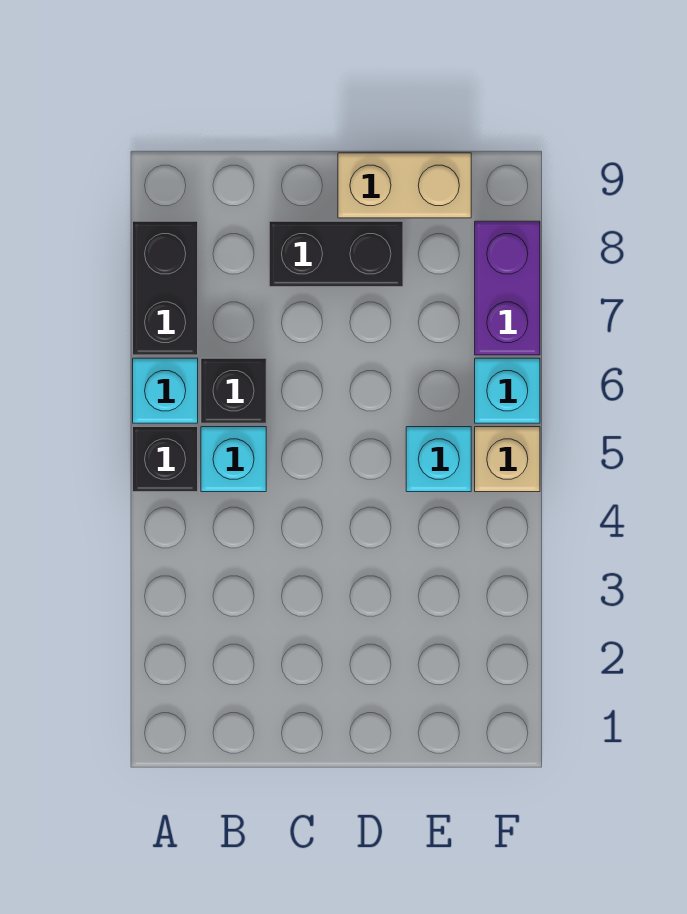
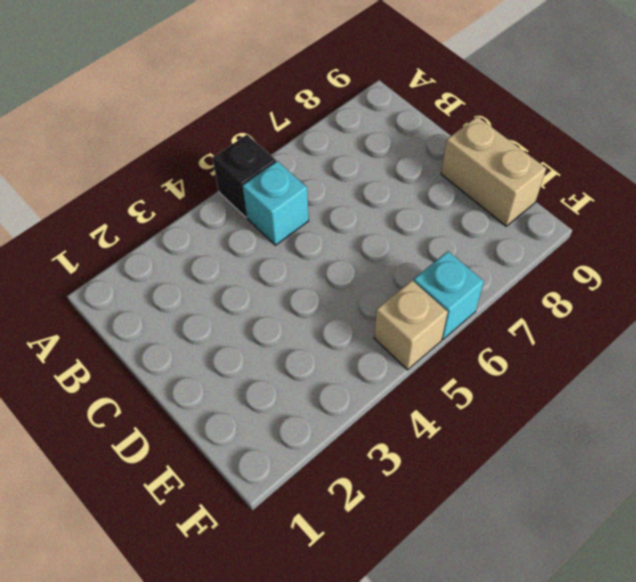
none -> cyan 1x1 brick [133,358,198,423]
none -> black 1x2 brick [133,221,198,355]

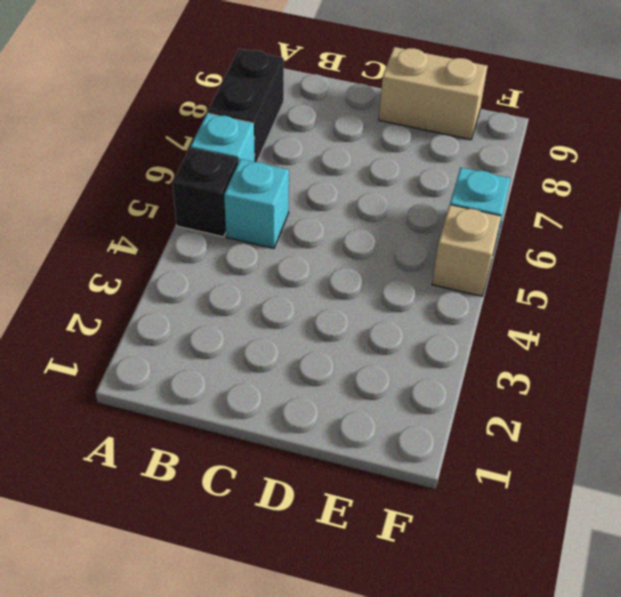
none -> black 1x1 brick [201,358,266,423]
none -> black 1x2 brick [269,221,403,287]

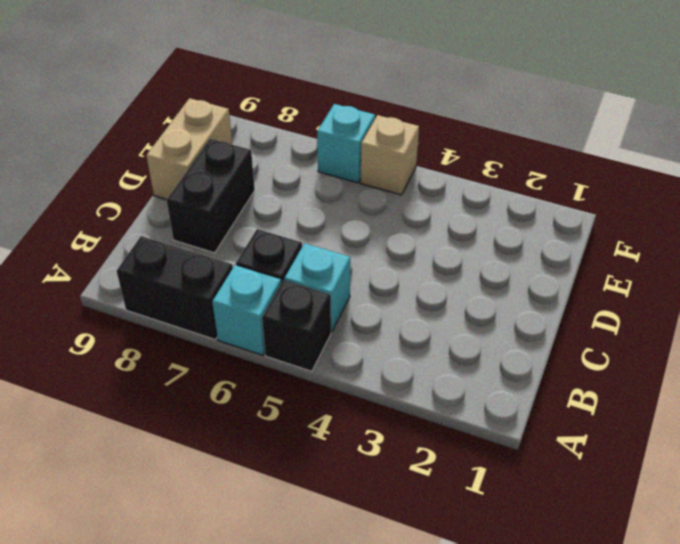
none -> cyan 1x1 brick [406,427,471,492]
none -> purple 1x2 brick [475,221,540,355]

